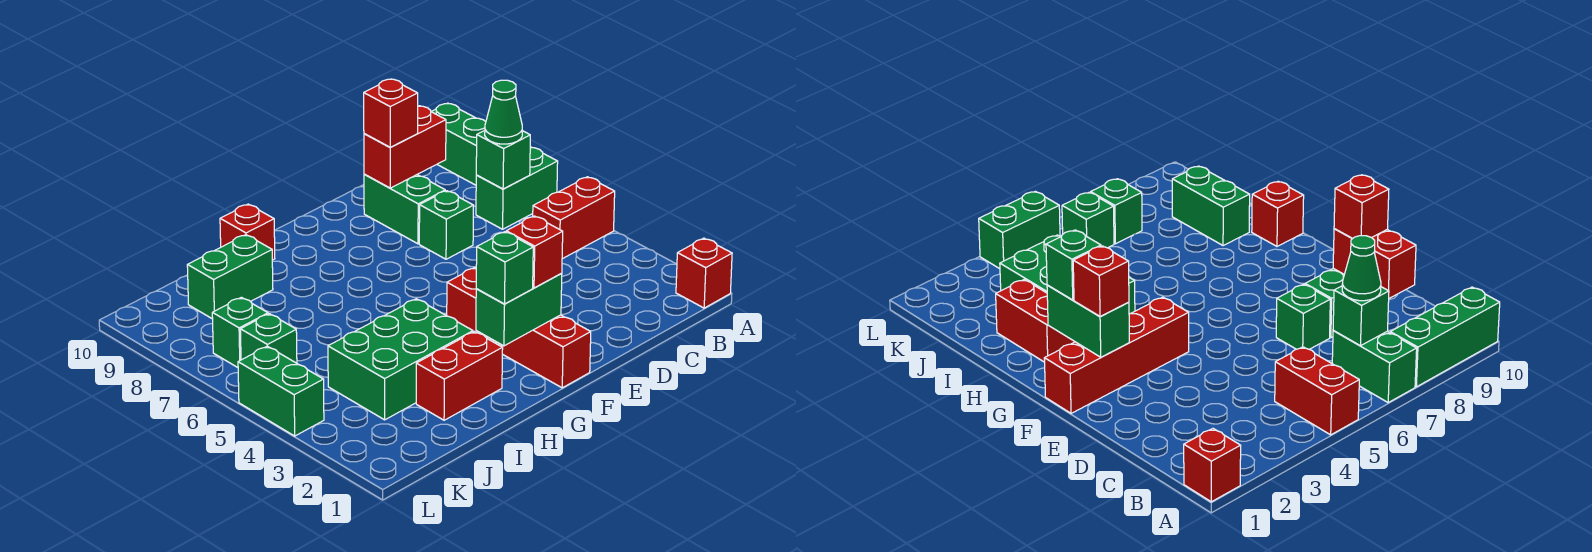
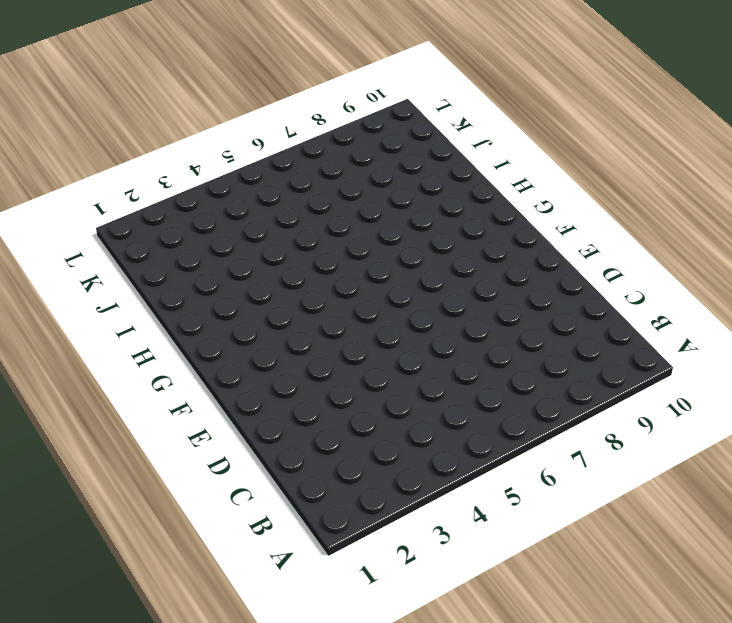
none -> red 1x1 brick [676,238,732,308]
none -> red 1x2 brick [533,177,615,259]
none -> green 1x2 brick [476,147,558,229]

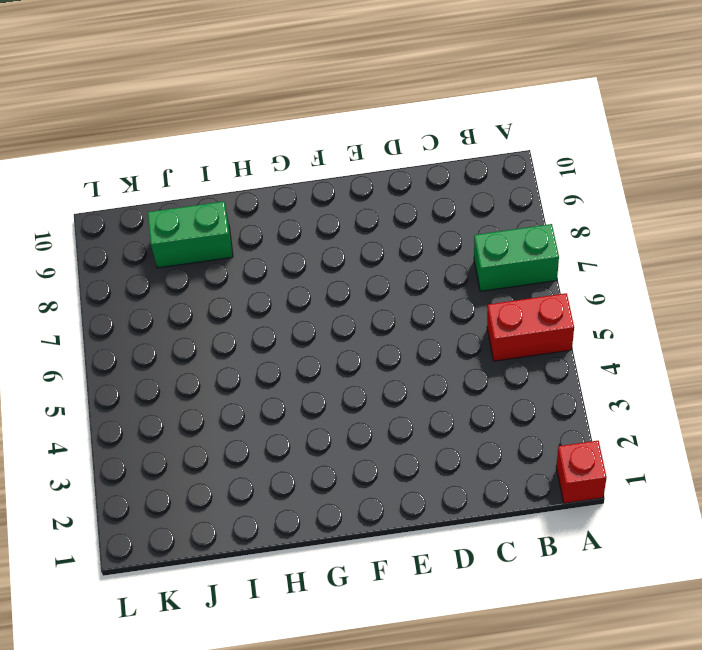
none -> green 1x3 brick [431,103,486,185]
none -> green 1x1 brick [419,191,474,259]
none -> green 1x2 brick [364,174,445,244]

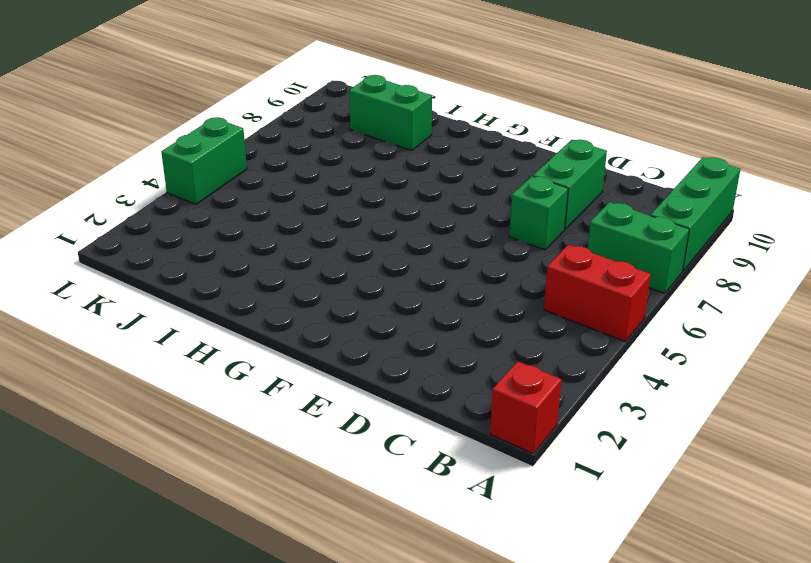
none -> red 1x4 brick [447,268,591,388]
none -> red 1x2 brick [416,332,503,420]
none -> green 2x3 brick [328,299,473,420]

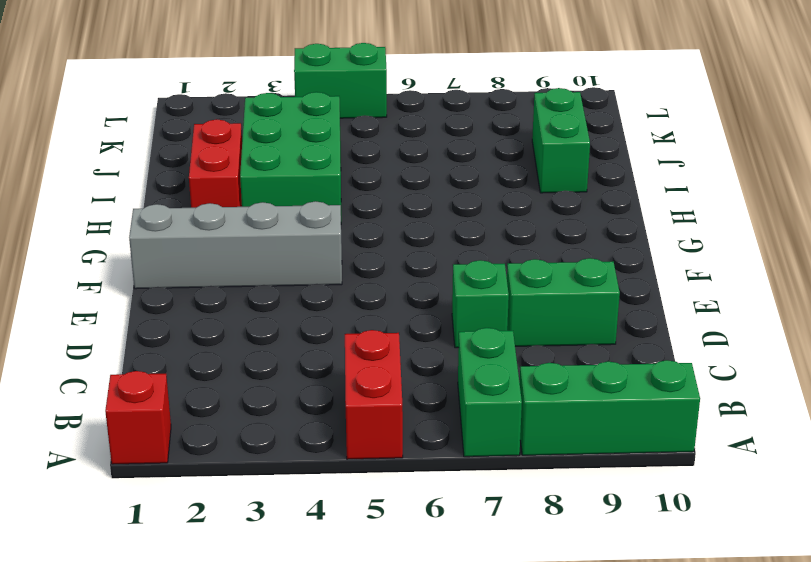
grey 1x4 brick [129,201,342,289] -> red 1x4 brick [447,268,591,388]
none -> red 1x1 brick [220,204,275,260]
none -> green 1x1 brick [240,314,297,363]
none -> green 1x1 brick [212,297,268,367]

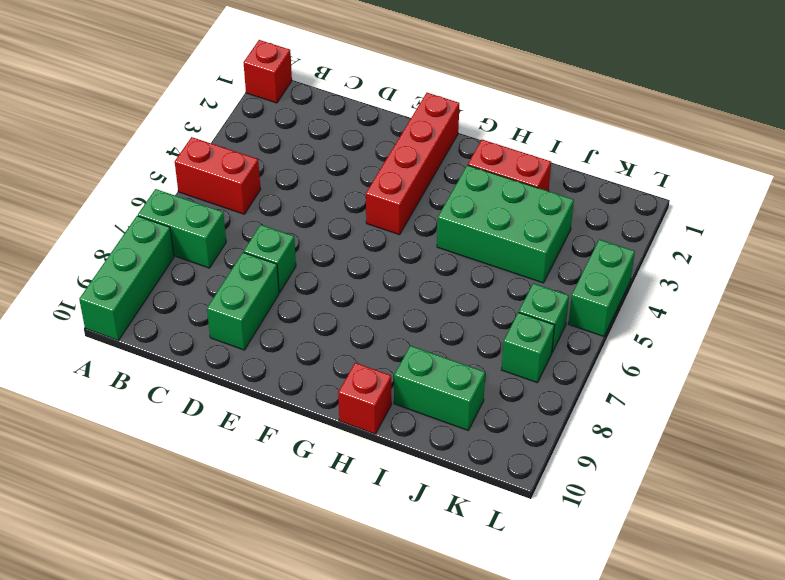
none -> green 1x1 brick [476,130,530,189]
none -> red 1x2 brick [364,106,446,188]
none -> green 1x2 brick [476,273,562,346]

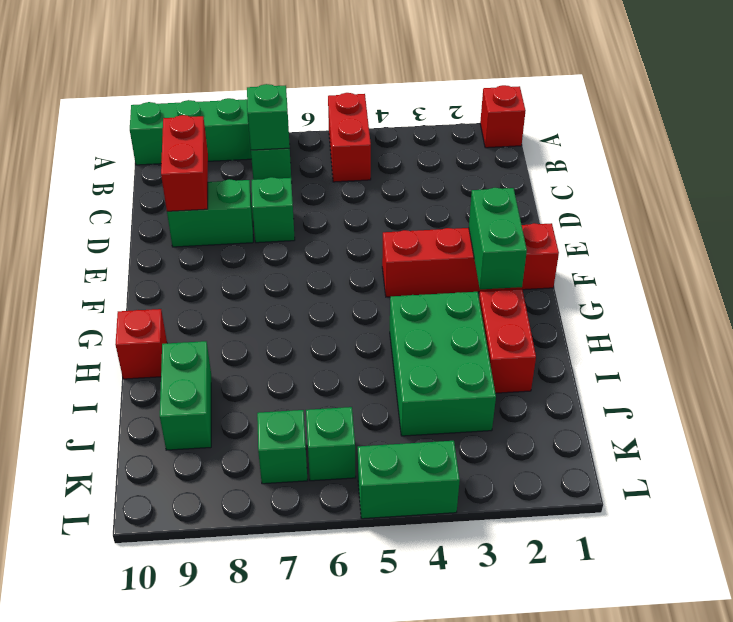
none -> green 1x1 cone [485,80,522,144]
none -> red 1x1 brick [364,79,418,147]
none -> red 1x1 brick [506,216,563,288]

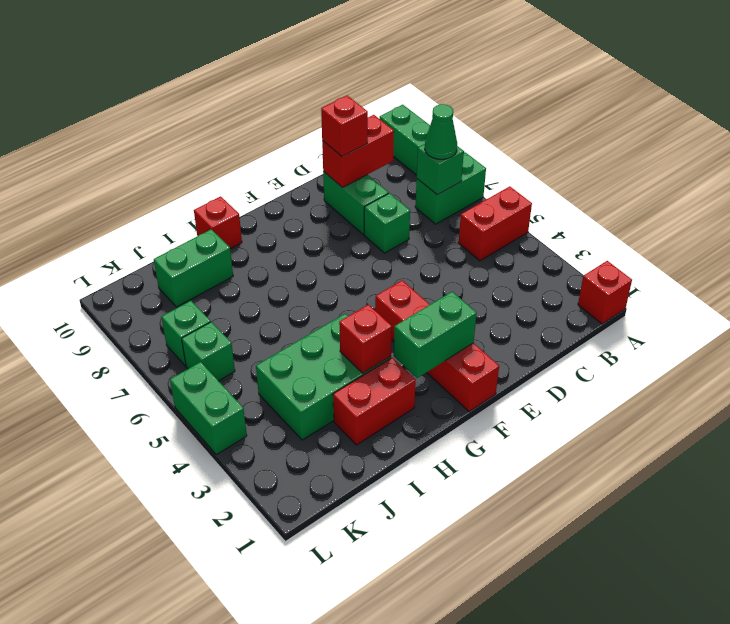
red 1x1 brick [339,305,392,373] -> red 1x1 brick moved to [506,216,563,288]
none -> green 1x1 brick [476,232,533,304]

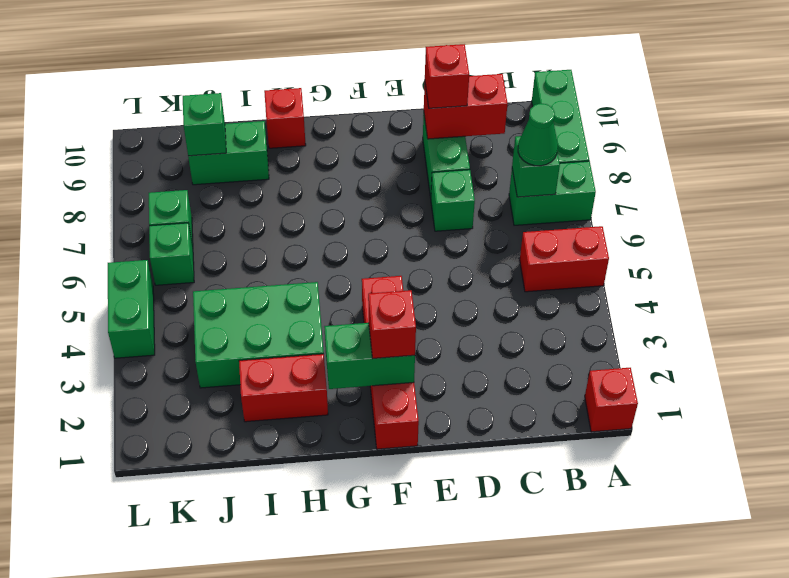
green 1x1 brick [183,93,226,156] -> green 1x1 brick moved to [476,232,533,304]

